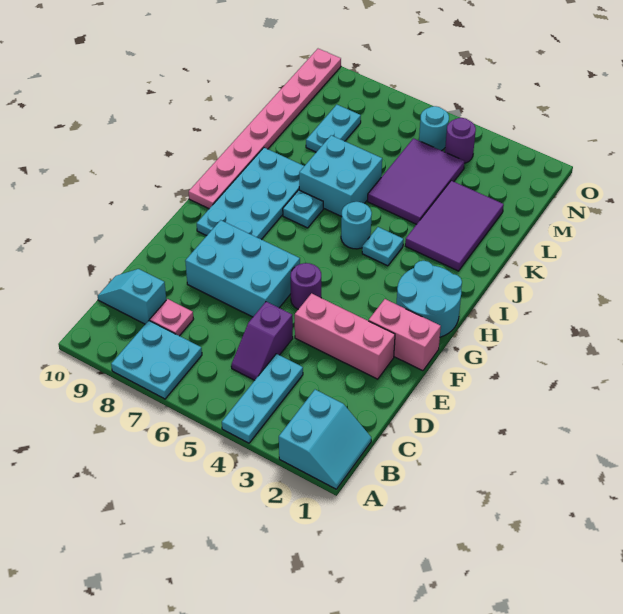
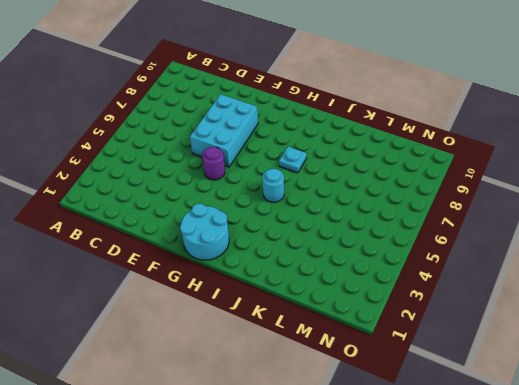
none -> cyan 2x2 slope [279,390,371,489]
none -> cyan 1x3 plate [222,354,303,443]
none -> cyan 2x2 plate [111,321,202,399]

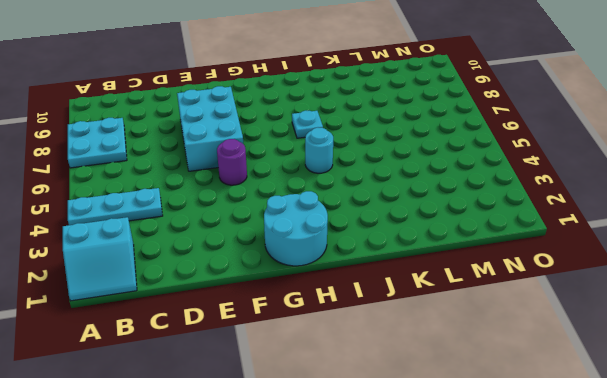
none -> purple 1x2 slope [231,302,293,380]
none -> pink 1x1 plate [150,299,193,336]
none -> cyan 1x2 slope [98,269,166,324]

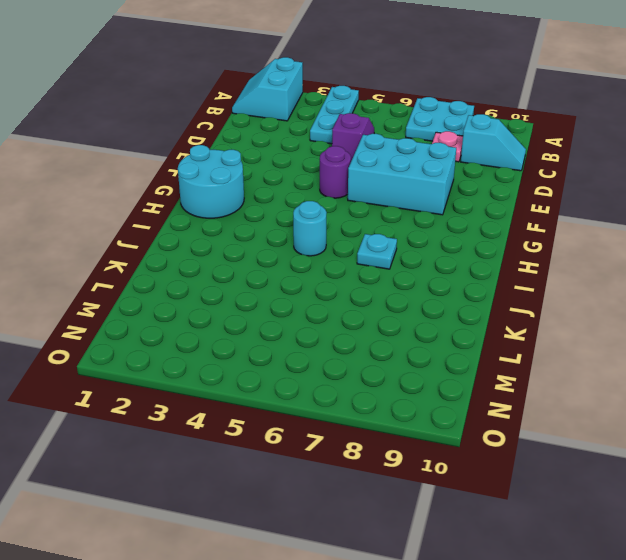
none -> pink 1x3 brick [295,293,395,379]
none -> pink 1x2 brick [369,299,441,371]
none -> cyan 2x4 plate [197,148,304,239]

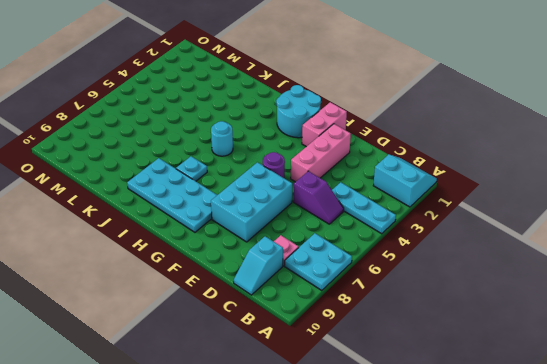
none -> pink 1x8 plate [189,49,341,209]
none -> cyan 1x1 plate [362,227,404,266]
none -> purple 2x3 tile [405,181,504,271]

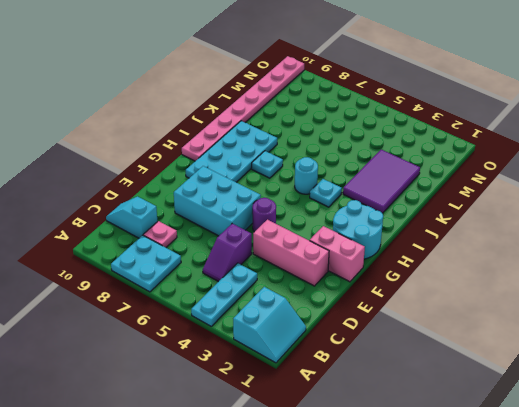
none -> cyan 2x2 brick [299,135,382,217]
none -> purple 2x3 tile [368,138,465,224]
none -> cyan 1x2 plate [306,105,361,152]

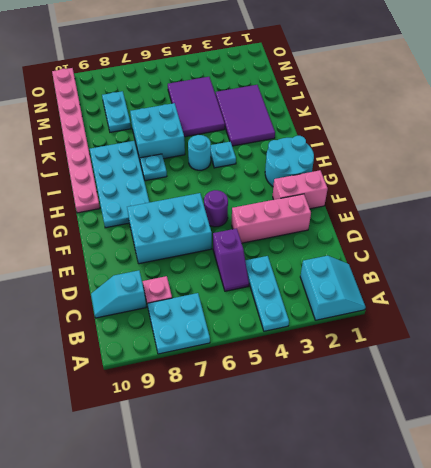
none -> purple 1x1 round brick [445,118,476,163]
none -> cyan 1x1 round brick [419,106,449,151]

